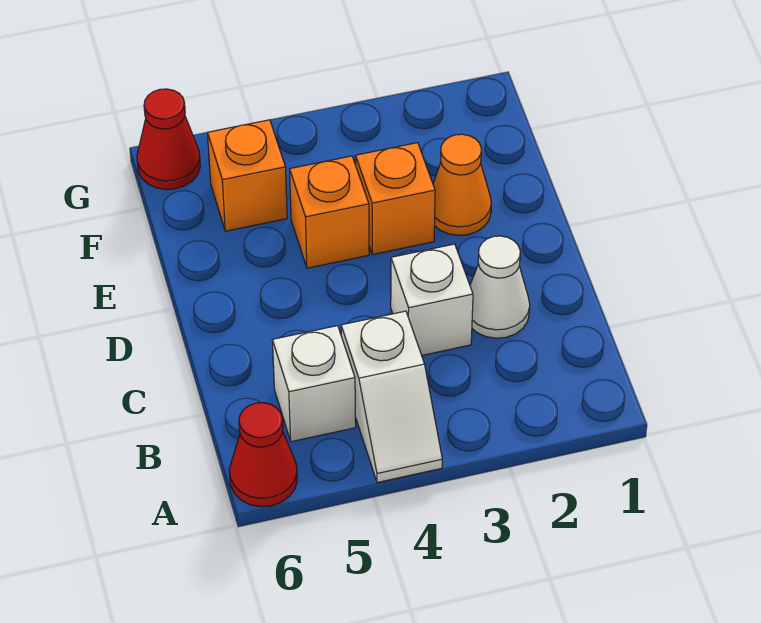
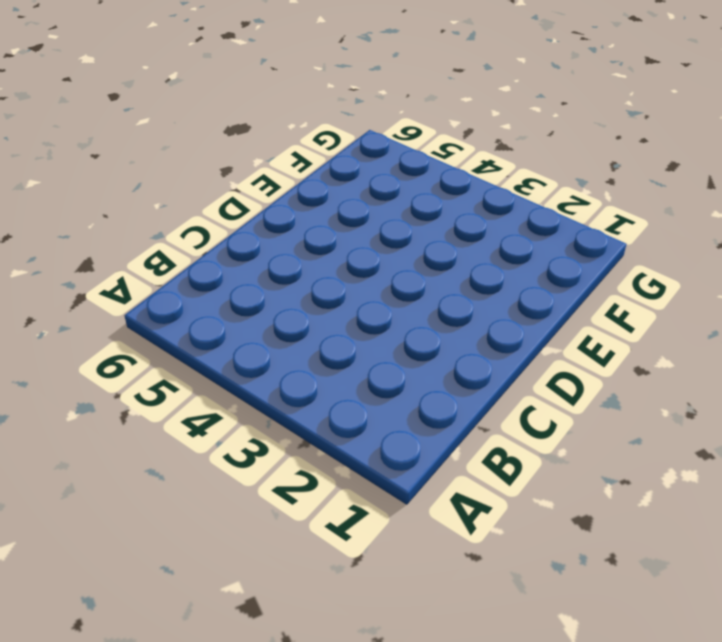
none -> white 1x2 slope [341,311,442,483]
none -> red 1x1 cone [229,403,297,507]

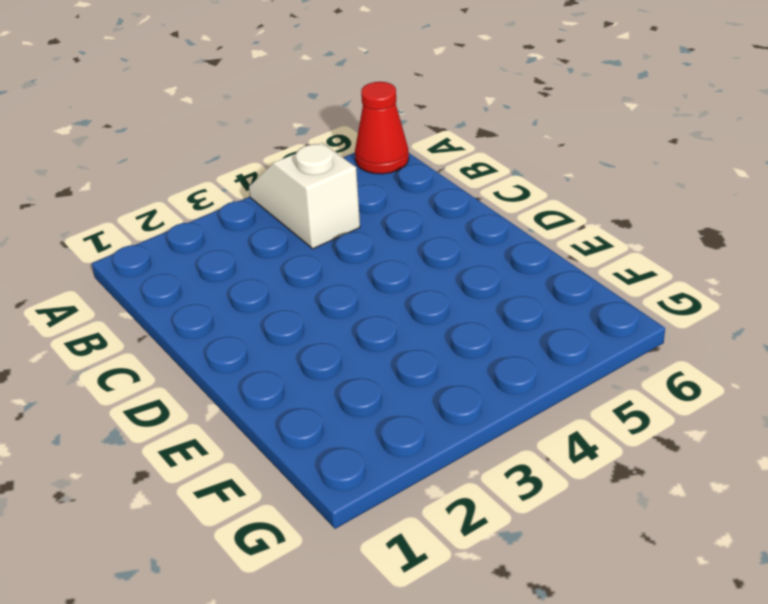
none -> white 1x1 brick [272,326,356,442]
none -> white 1x1 cone [470,236,530,338]

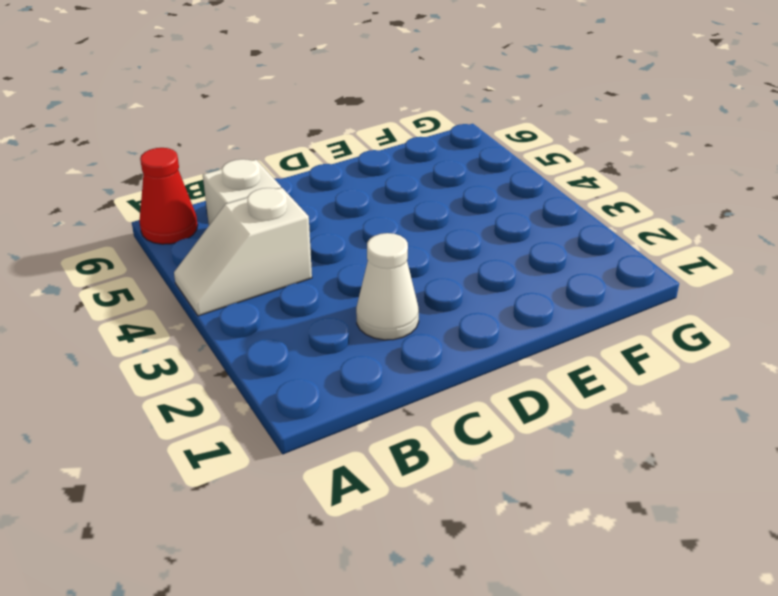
none -> white 1x1 brick [391,244,473,355]
none -> orange 1x1 cone [433,134,491,235]

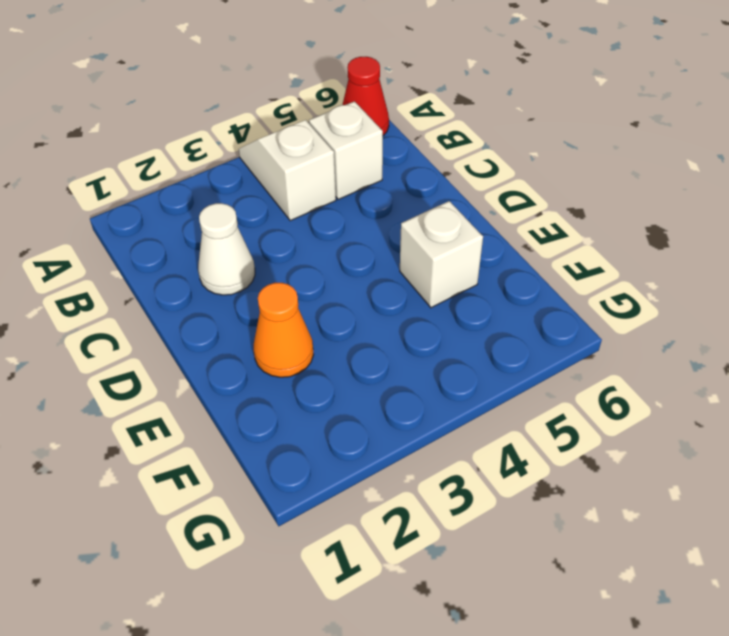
white 1x1 brick [400,201,483,308] -> white 1x1 brick moved to [391,244,473,355]
none -> orange 1x1 brick [355,143,435,255]
none -> orange 1x1 brick [290,156,369,268]

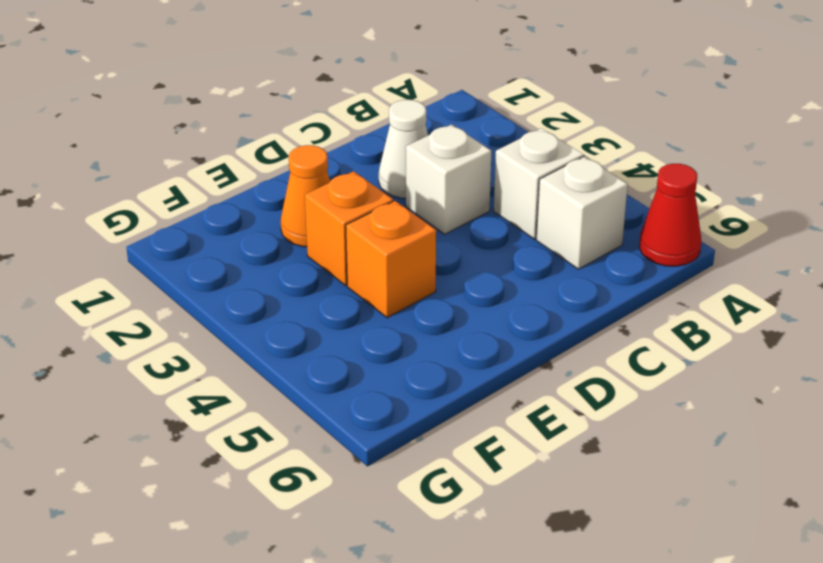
none -> orange 1x1 brick [208,120,287,231]
none -> red 1x1 cone [137,89,200,190]

